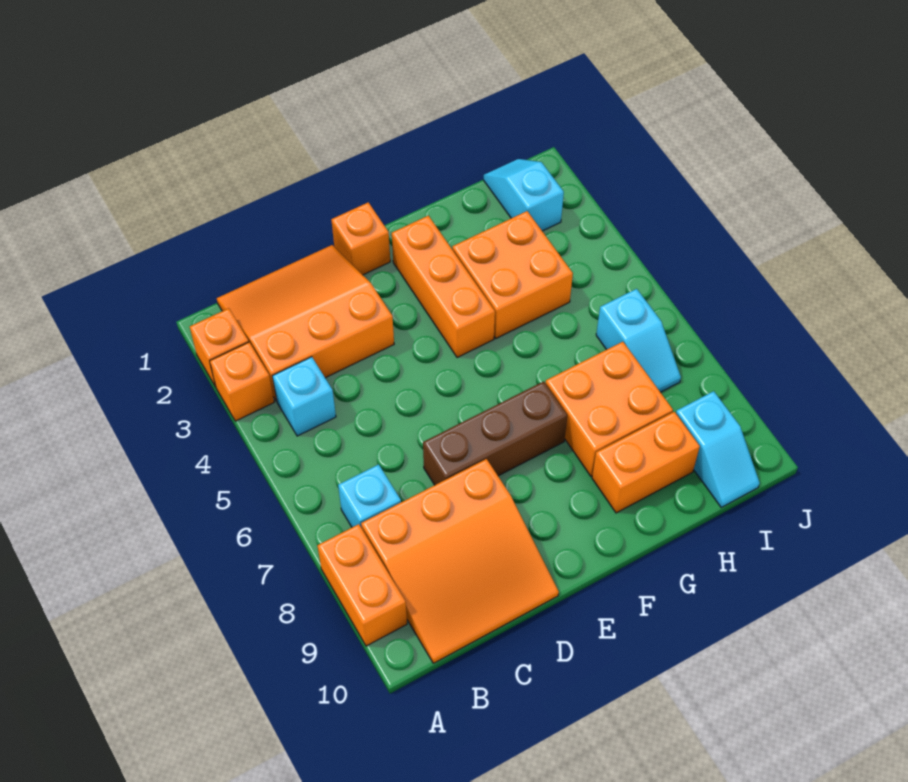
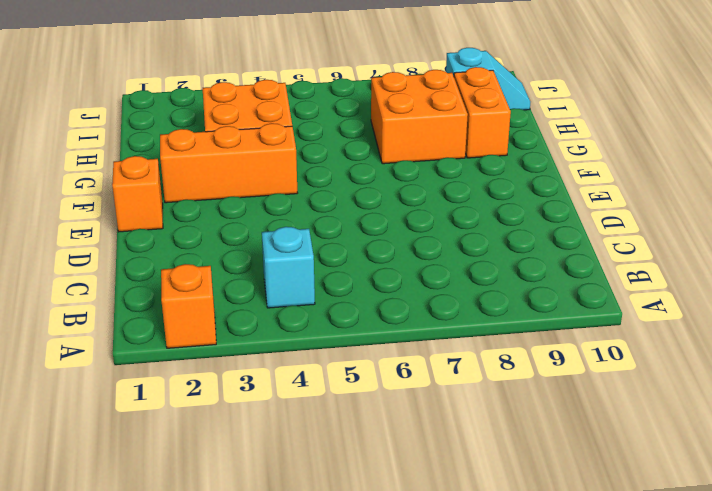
none -> orange 1x1 brick [210,342,274,421]
none -> orange 1x2 brick [317,524,407,646]
none -> orange 3x3 slope [217,245,394,401]

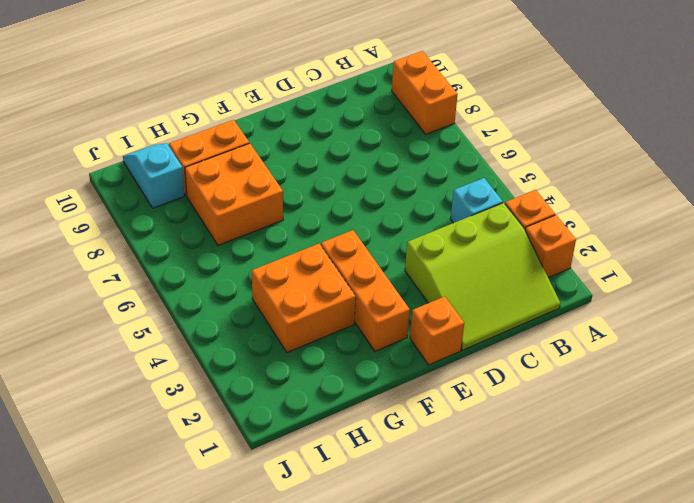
lime 3x3 slope [405,203,560,350] -> orange 3x3 slope [217,245,394,401]
none -> cyan 1x1 brick [338,464,401,528]
none -> orange 3x3 slope [361,459,559,663]
none -> brown 1x3 brick [423,381,567,485]

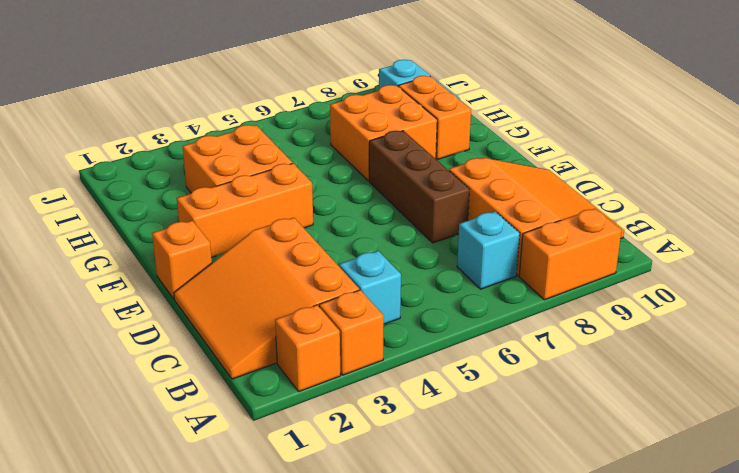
none -> cyan 1x2 slope [484,159,564,231]
none -> cyan 1x2 slope [596,289,681,392]

